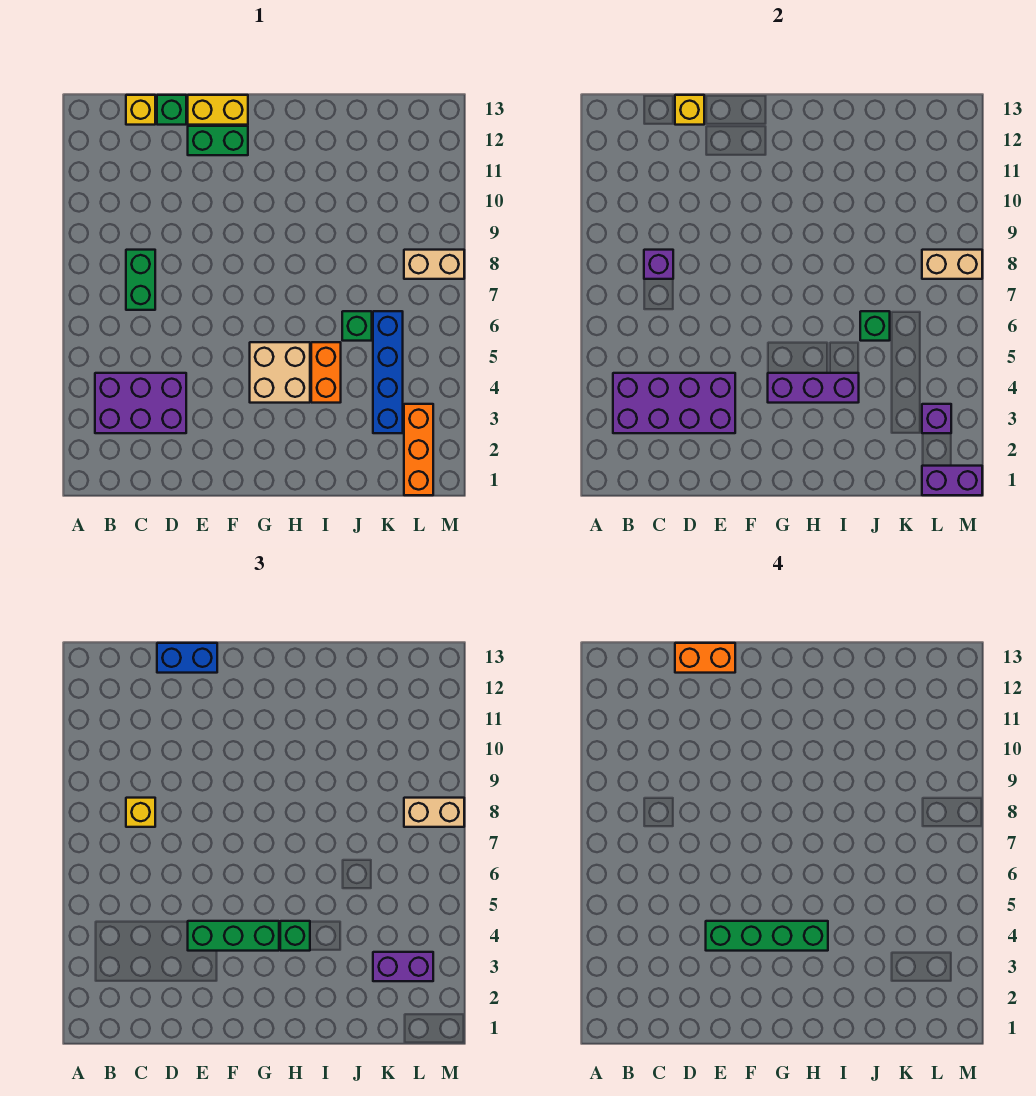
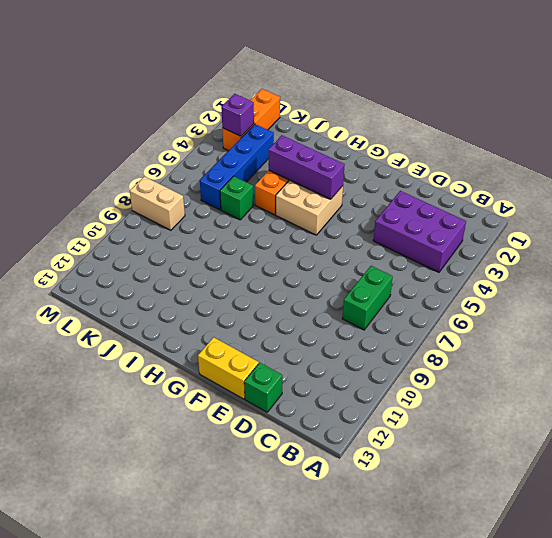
none -> yellow 1x1 brick [126,95,155,125]
none -> green 1x2 brick [188,126,248,155]
none -> purple 2x4 brick [613,373,735,433]

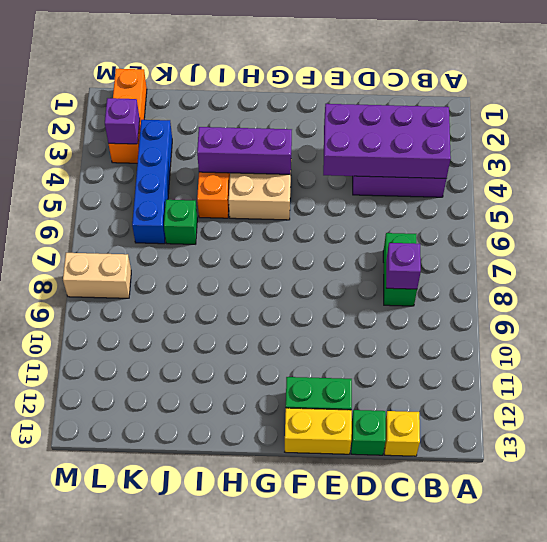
none -> yellow 1x1 brick [675,95,704,125]
none -> green 1x1 brick [860,311,890,341]
none -> purple 1x2 brick [922,466,982,495]

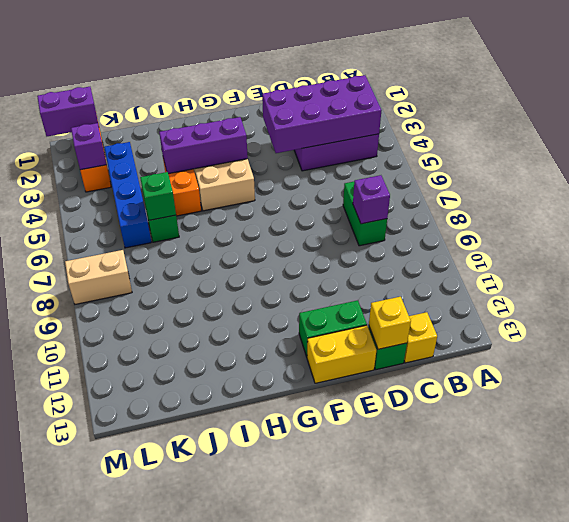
none -> tan 1x2 brick [922,250,982,279]
none -> yellow 1x1 brick [126,798,155,827]
none -> blue 1x2 brick [157,643,217,673]

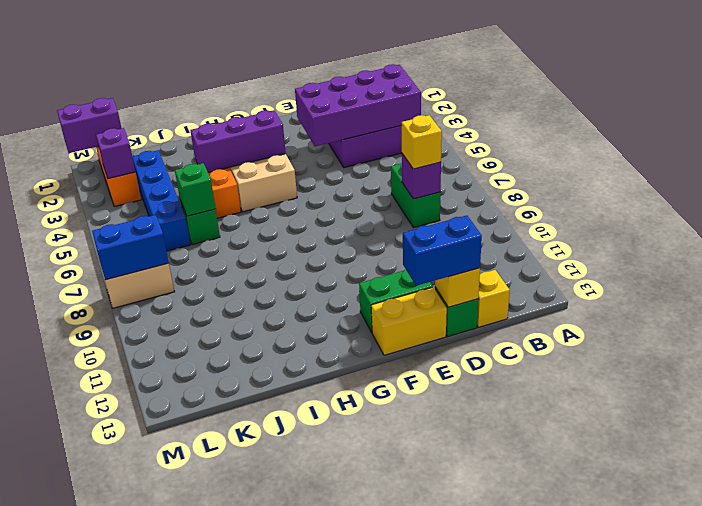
blue 1x2 brick [92,215,169,280] -> tan 1x2 brick [922,250,982,279]
none -> green 1x3 brick [188,921,279,951]
none -> green 1x1 brick [280,921,310,951]
none -> purple 1x2 brick [373,952,433,981]

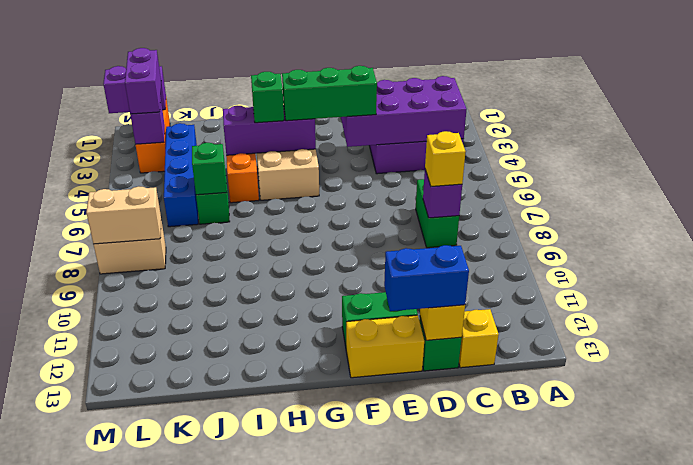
purple 1x2 brick [125,48,161,114] -> purple 1x2 brick turned to [373,952,433,981]
none -> tan 1x2 brick [404,798,464,827]
none -> orange 1x2 brick [675,643,735,673]
none -> green 1x4 brick [706,921,828,951]

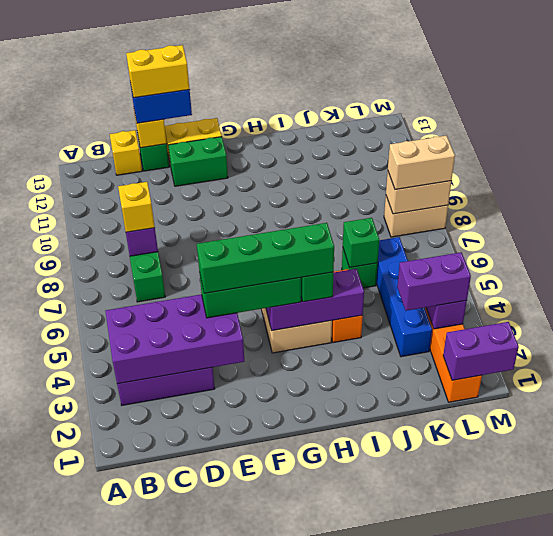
yellow 1x2 brick [126,45,190,98] -> orange 1x2 brick [675,643,735,673]

